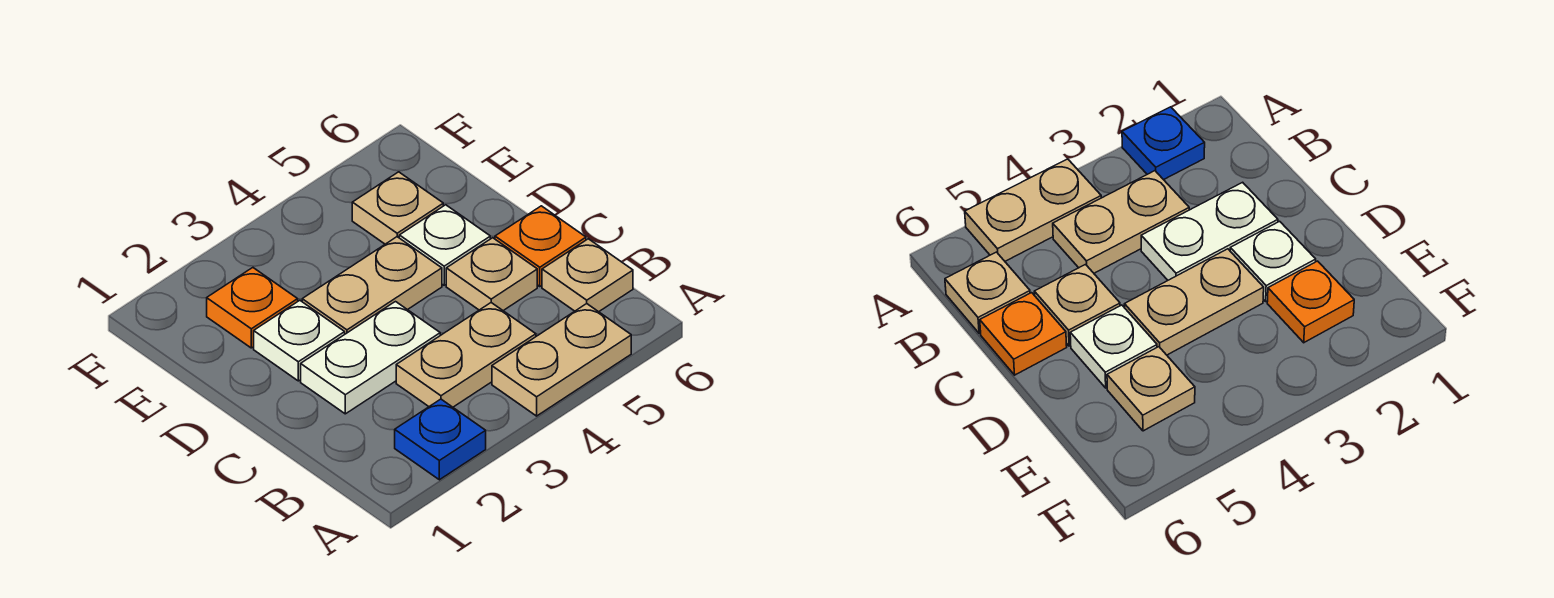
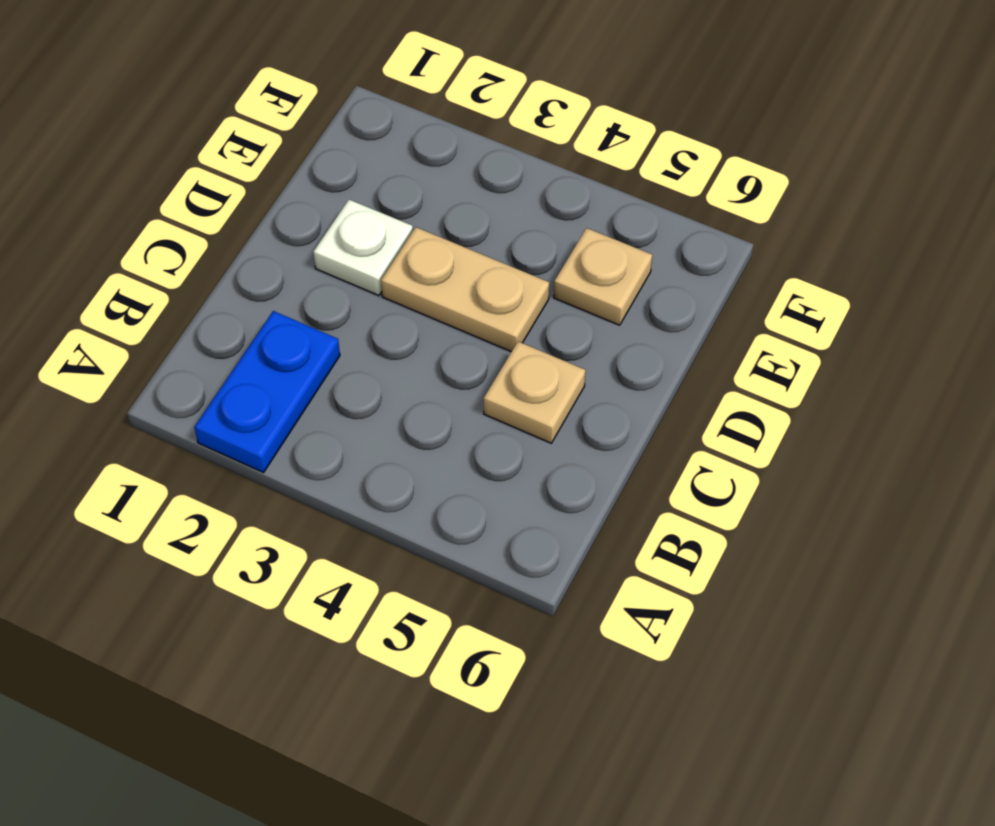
blue 1x2 plate [194,311,340,473] -> blue 1x1 plate [395,399,486,480]
none -> tan 1x2 plate [492,304,631,416]
none -> tan 1x2 plate [396,303,536,407]
none -> tan 1x1 plate [542,239,633,312]

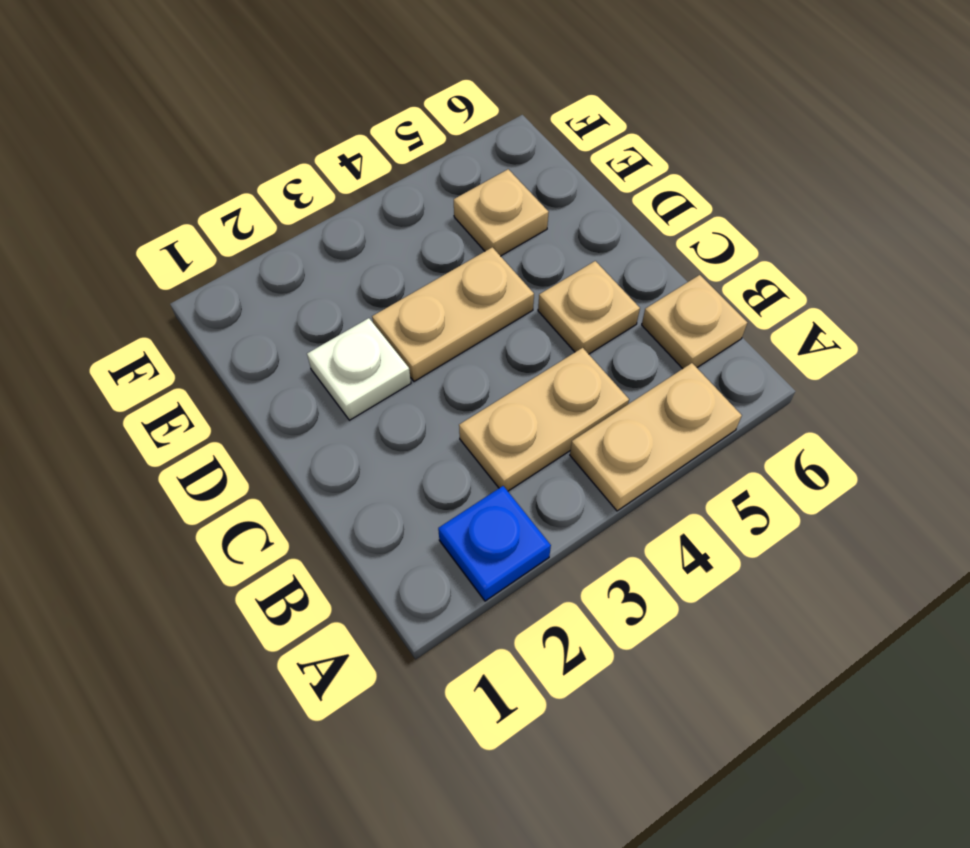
none -> white 1x2 plate [301,302,440,414]
none -> orange 1x1 plate [495,206,586,286]
none -> white 1x1 plate [399,205,490,285]

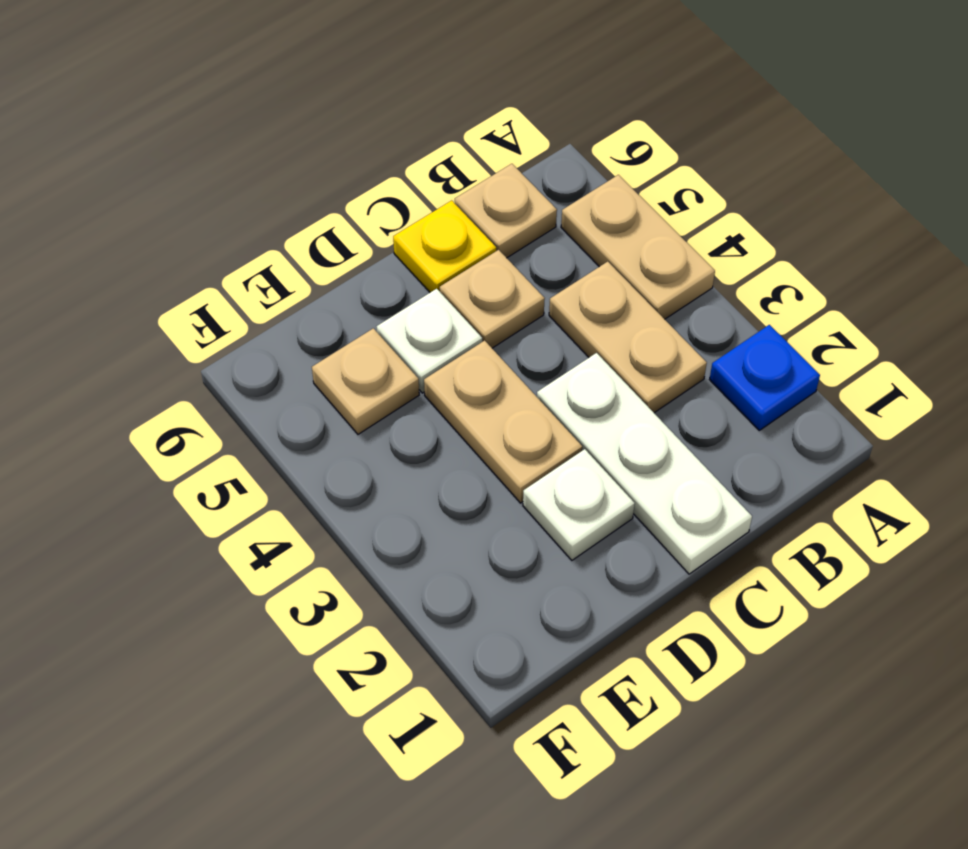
white 1x3 plate [537,353,752,574] -> white 1x2 plate [301,302,440,414]
yellow 1x1 plate [393,200,496,292] -> orange 1x1 plate [495,206,586,286]
none -> orange 1x1 plate [207,268,298,348]

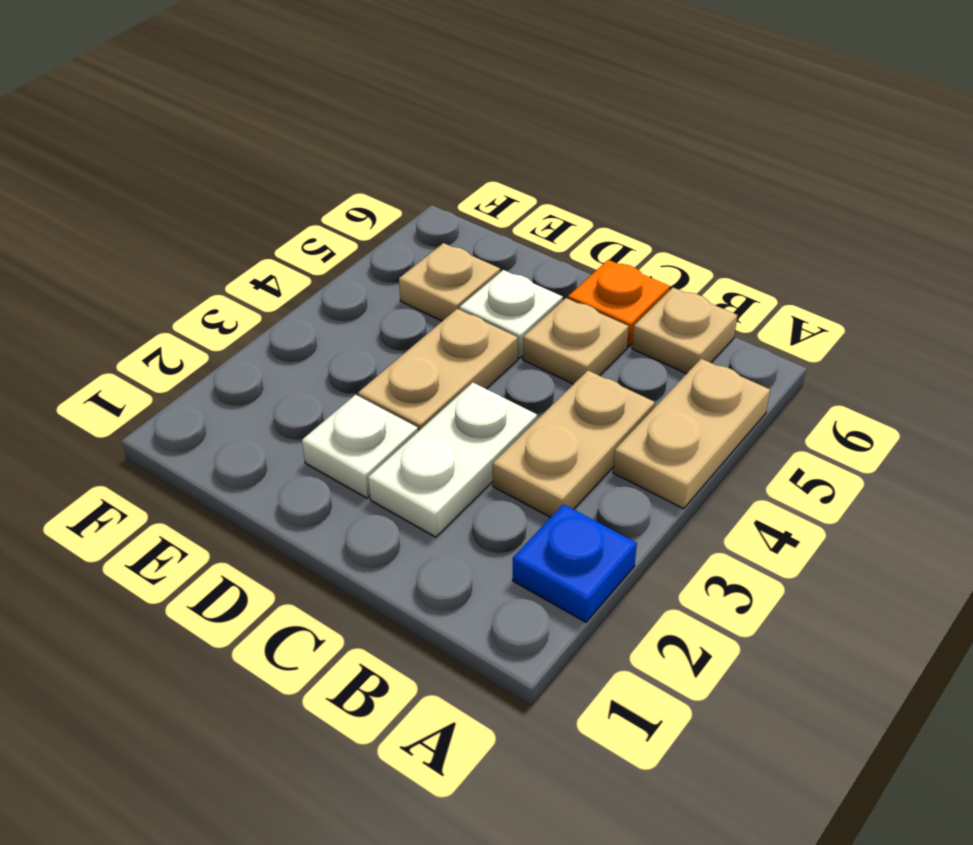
none -> orange 1x1 plate [207,268,298,348]

